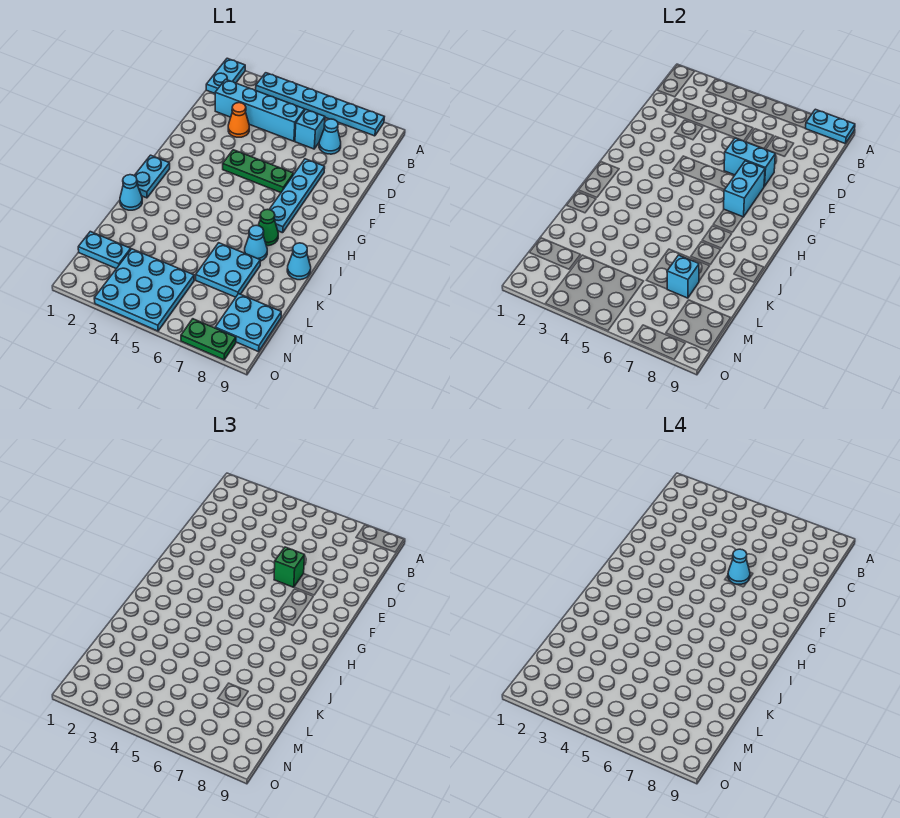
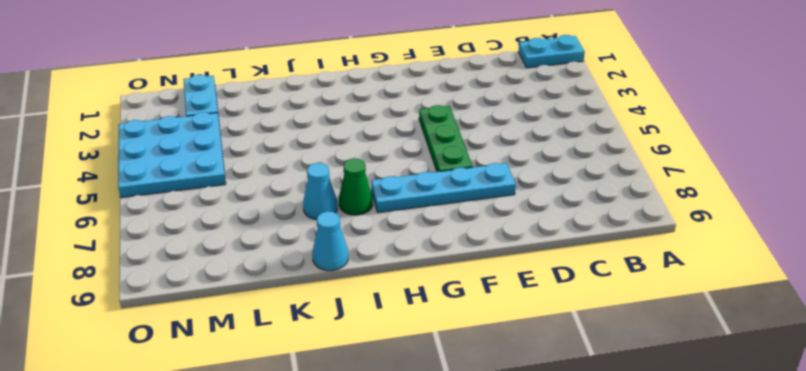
none -> cyan 1x6 plate [256,73,384,136]
none -> cyan 1x4 brick [215,79,305,141]
none -> cyan 1x1 brick [295,109,325,149]

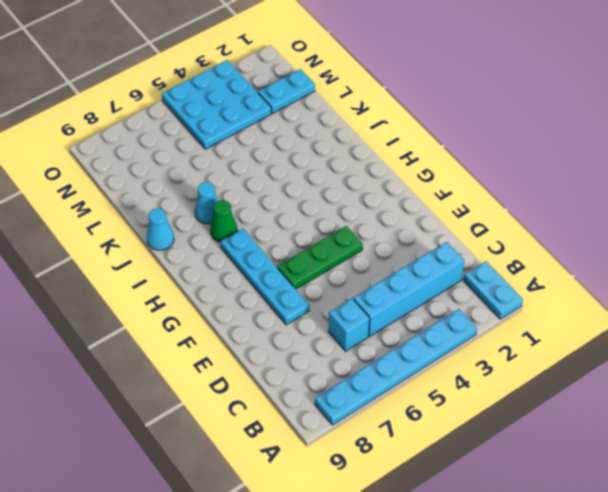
none -> cyan 1x1 cone [319,119,341,154]
none -> orange 1x1 cone [228,103,249,137]
none -> cyan 1x2 plate [134,155,170,198]

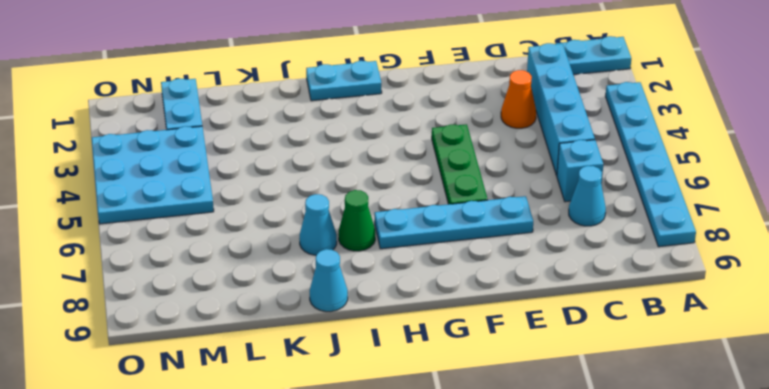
none -> cyan 1x1 cone [120,175,142,210]
none -> cyan 2x2 plate [196,243,260,297]
none -> cyan 2x2 plate [215,294,281,352]

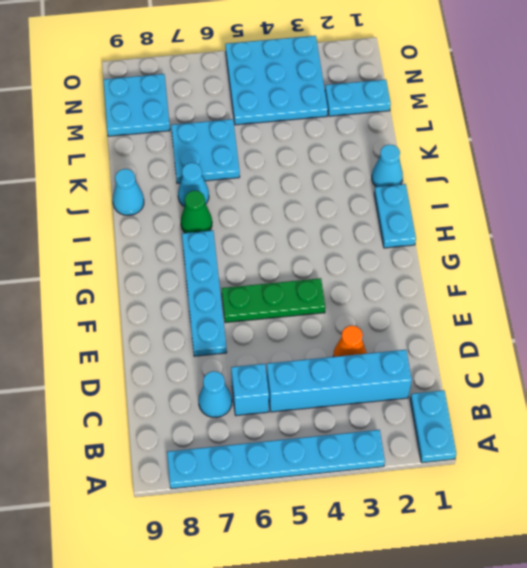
none -> green 1x2 plate [181,319,236,360]
none -> cyan 1x2 plate [805,109,855,144]
none -> cyan 1x2 brick [724,138,775,186]

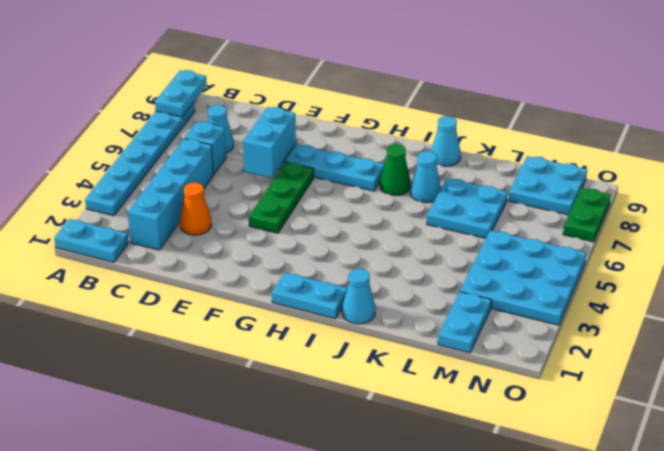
none -> cyan 1x2 brick [724,161,765,217]
none -> cyan 1x1 brick [667,255,699,298]
none -> green 1x1 brick [274,547,305,587]

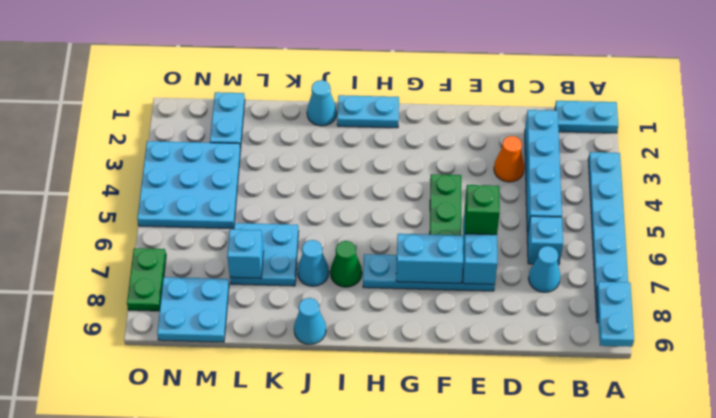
none -> cyan 1x1 cone [728,549,750,584]

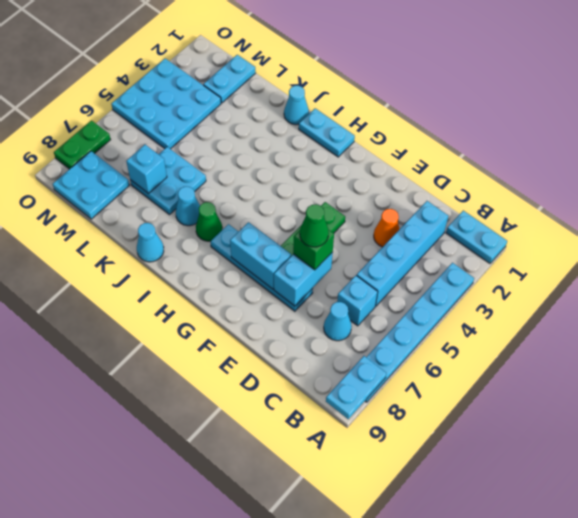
green 1x1 cone [300,204,329,247] -> cyan 1x1 cone [728,549,750,584]

